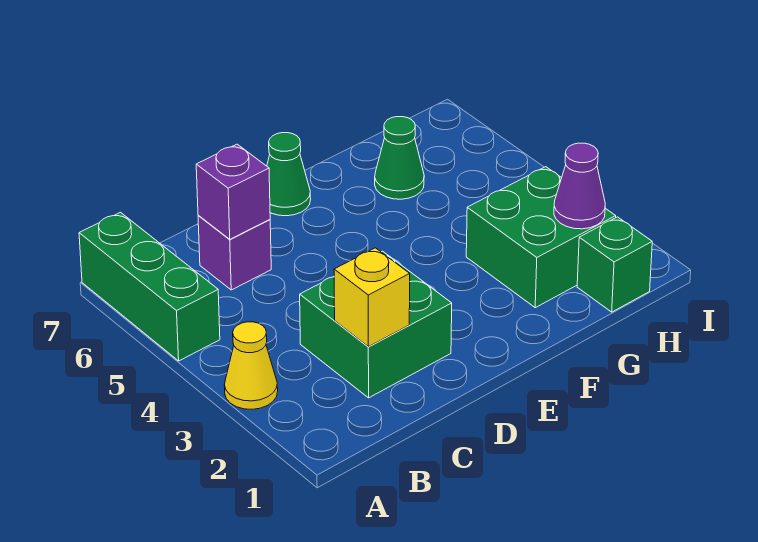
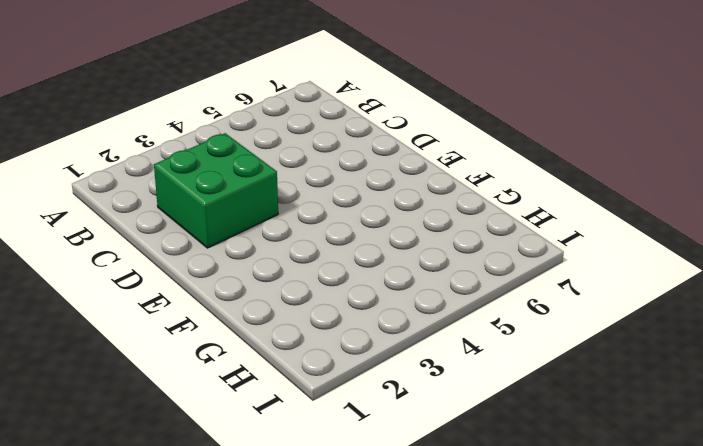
none -> yellow 1x1 cone [225,322,278,409]
none -> green 1x3 brick [79,212,220,361]

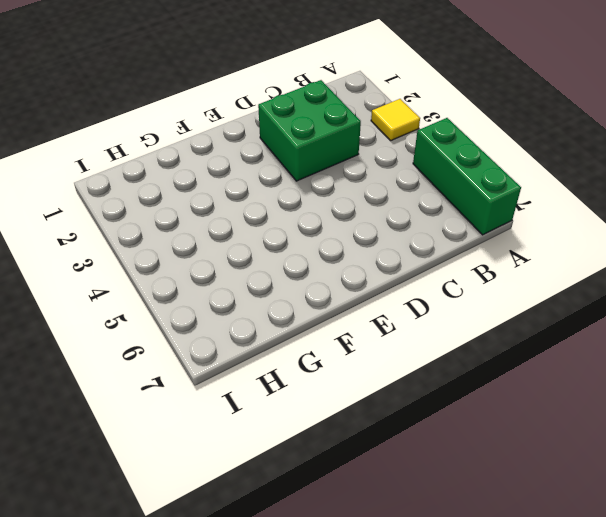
yellow 1x1 tile [371,99,420,140] -> yellow 1x1 cone [225,322,278,409]
none -> purple 1x1 brick [198,216,271,290]
none -> green 1x1 cone [267,133,311,216]

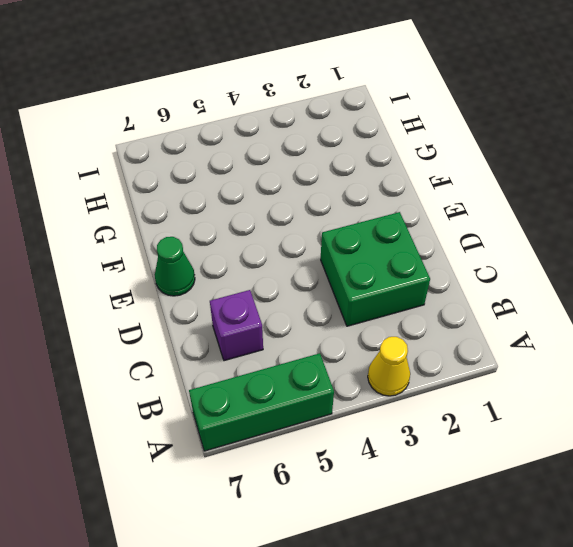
none -> green 2x2 brick [466,167,616,308]
none -> green 1x1 cone [375,117,424,199]

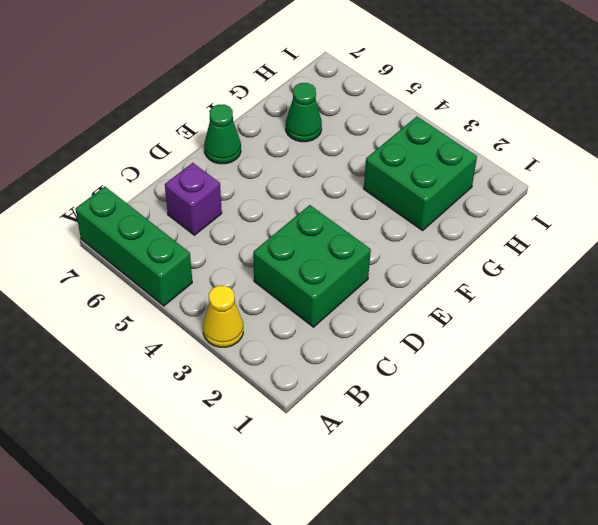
none -> green 1x1 brick [577,217,652,312]
none -> yellow 1x1 brick [334,248,410,347]

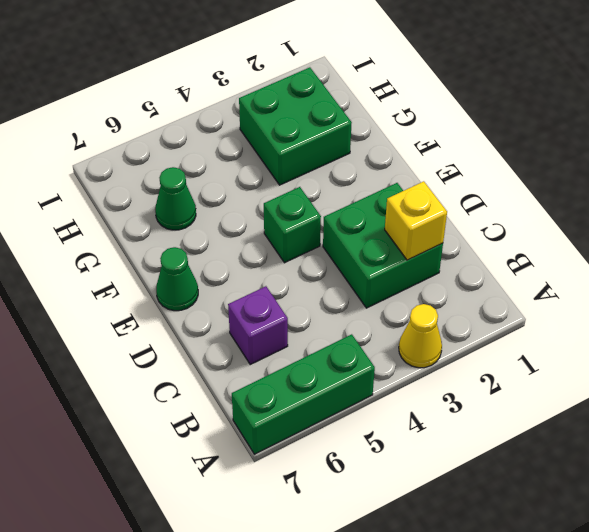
green 1x1 brick [264,187,321,263] -> green 1x1 brick moved to [577,217,652,312]
none -> purple 1x1 brick [196,144,270,239]
none -> purple 1x1 cone [554,143,605,229]

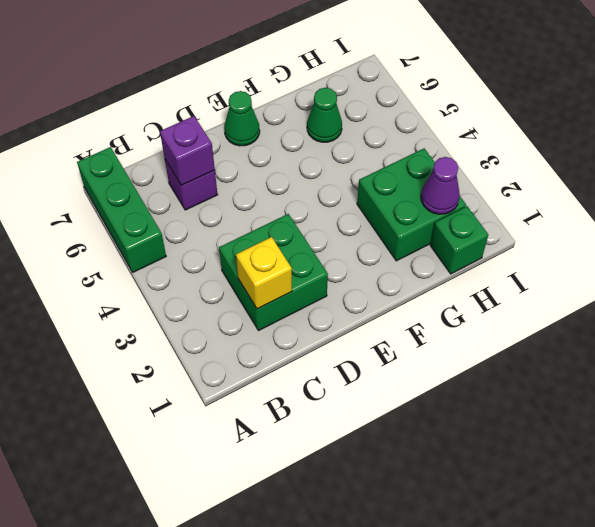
none -> yellow 1x1 cone [225,322,278,409]

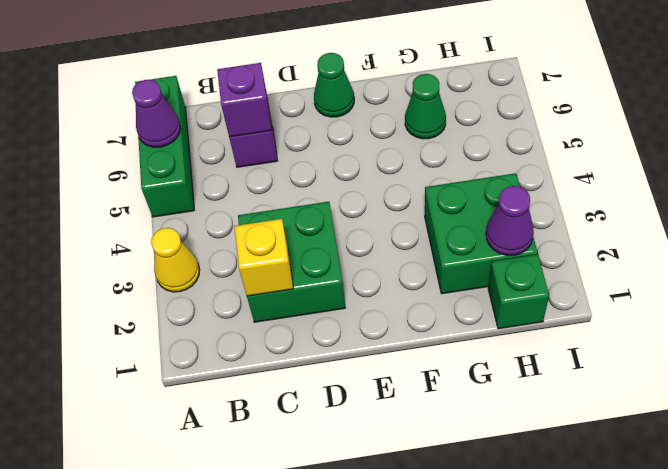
purple 1x1 cone [132,80,180,147] -> none

